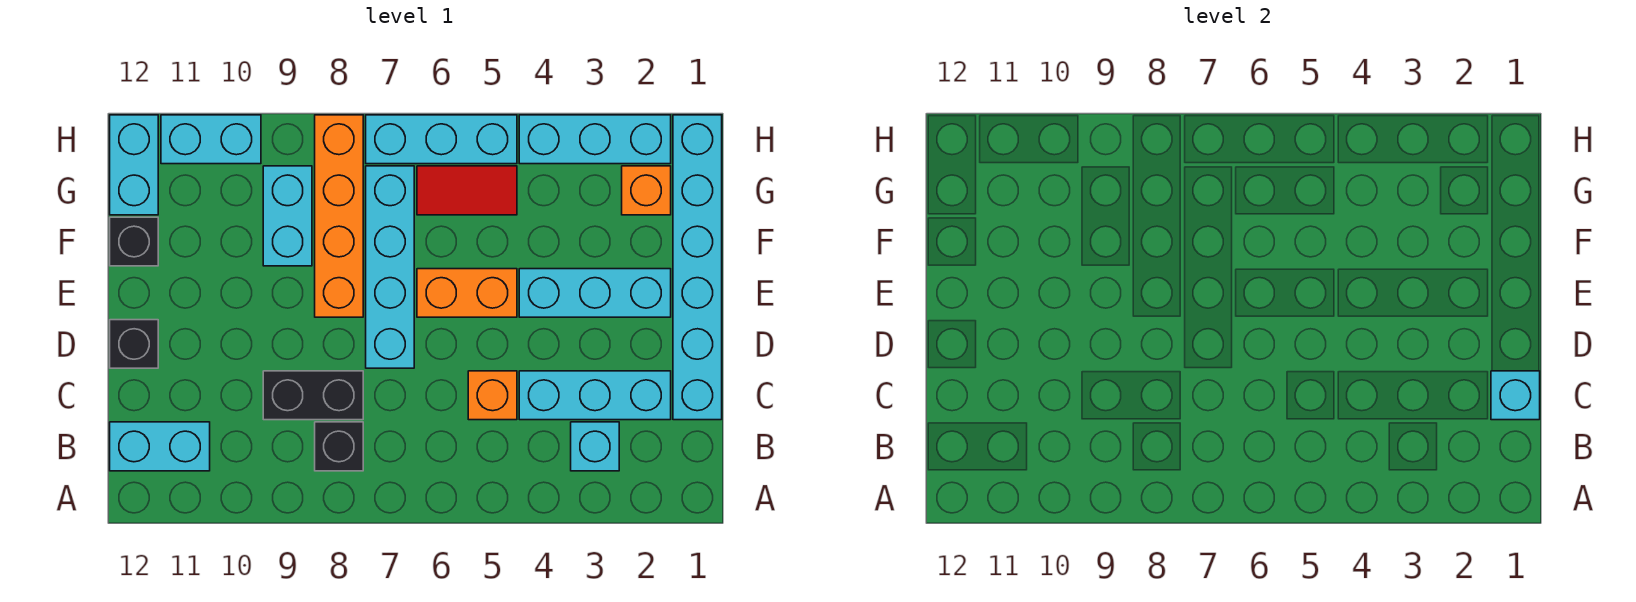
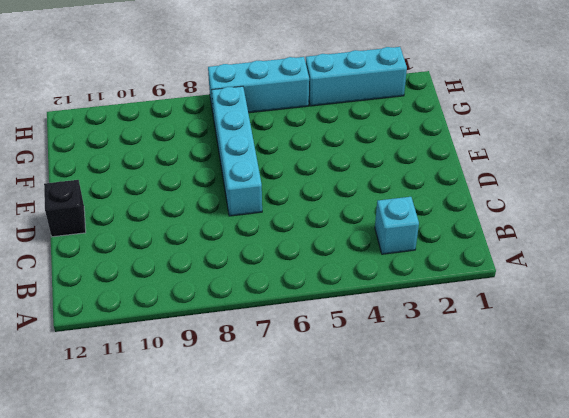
none -> black 1x1 brick [315,422,363,471]
none -> cyan 1x2 brick [110,422,210,471]
none -> cyan 1x6 brick [673,115,722,420]

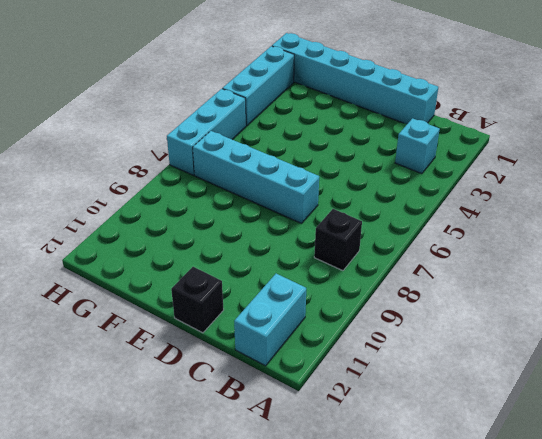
none -> cyan 1x3 brick [519,371,671,420]
none -> orange 1x1 brick [468,371,517,420]
none -> black 1x2 brick [263,371,363,420]

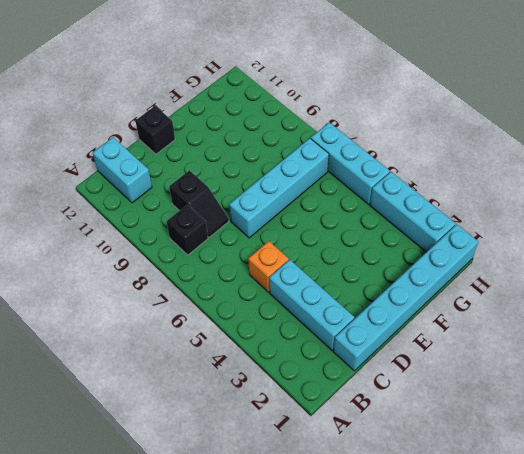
black 1x2 slope [169,171,229,237] -> black 1x2 brick [263,371,363,420]
none -> cyan 1x1 brick [571,422,619,471]
none -> cyan 1x3 brick [519,269,671,317]
none -> orange 1x2 brick [417,269,517,317]

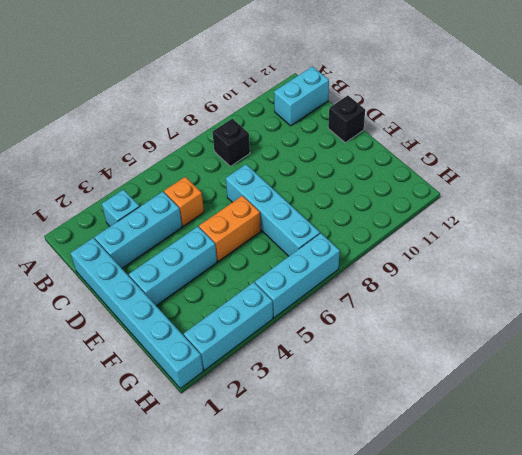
none -> black 1x2 brick [263,371,363,420]
none -> orange 1x4 brick [315,115,363,317]
none -> cyan 1x2 brick [263,166,312,266]

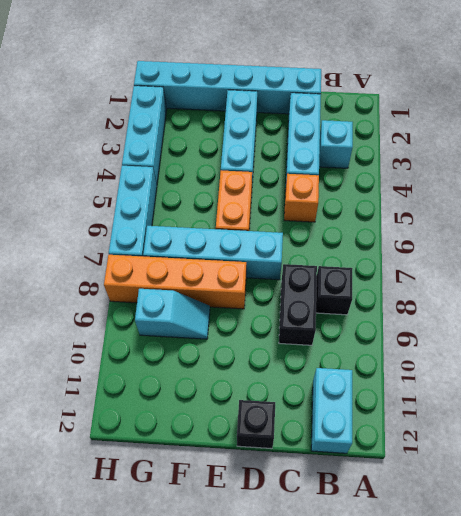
cyan 1x2 slope [135,289,210,339] -> cyan 1x2 brick [263,166,312,266]
none -> black 1x1 brick [110,217,158,266]
none -> orange 1x1 brick [622,166,671,215]
none -> red 1x2 tile [417,166,517,215]

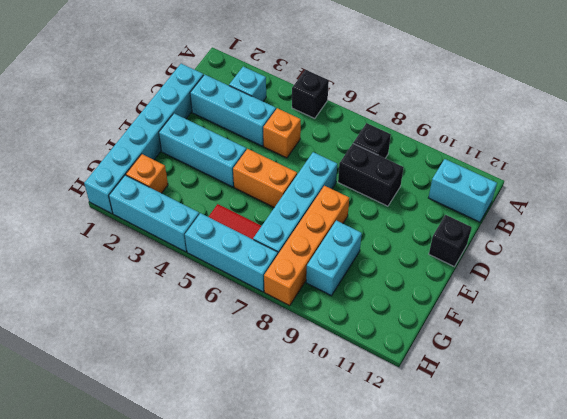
black 1x1 brick [292,70,329,118] -> black 1x1 brick moved to [110,217,158,266]
none -> cyan 1x2 brick [110,115,158,215]
none -> cyan 1x2 brick [161,115,261,164]
none -> cyan 1x1 brick [1491,371,1540,420]

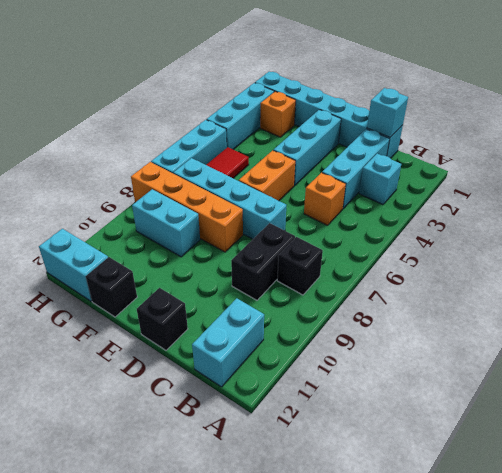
none -> cyan 1x2 brick [161,115,261,164]

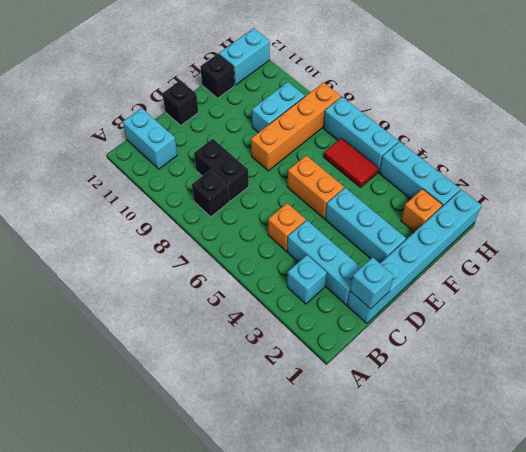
none -> cyan 1x4 brick [366,166,414,368]
none -> cyan 1x2 brick [161,115,261,164]

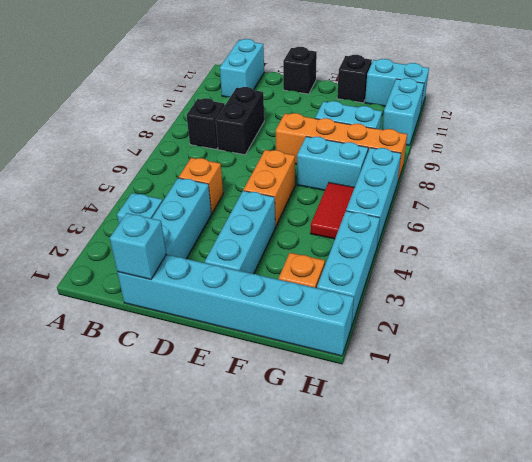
cyan 1x2 brick [297,137,368,190] -> cyan 1x4 brick [366,166,414,368]

